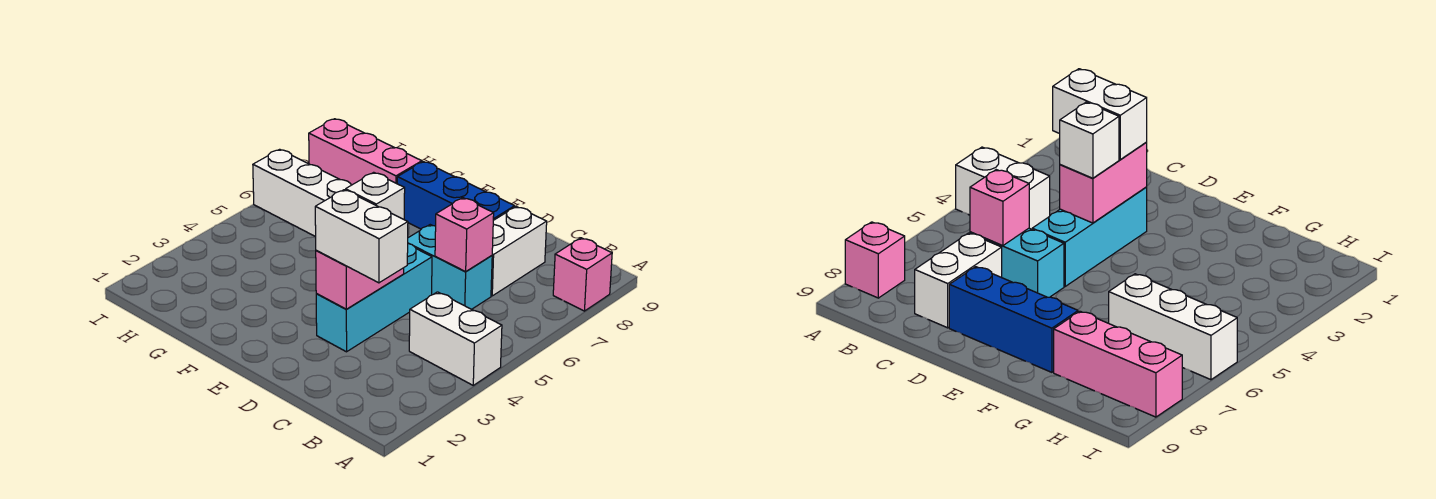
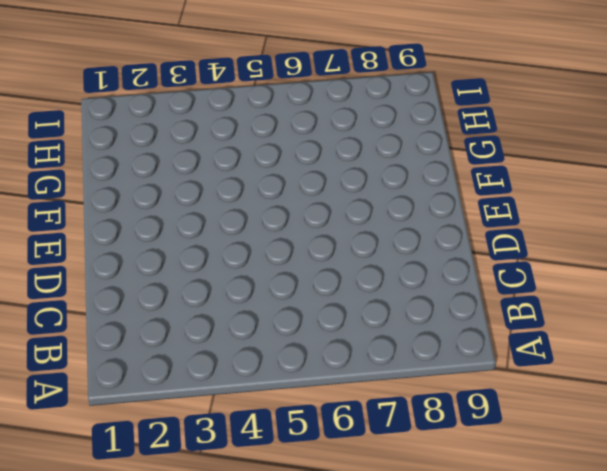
none -> white 1x2 brick [409,292,502,385]
none -> pink 1x1 brick [553,238,612,311]
none -> cyan 1x2 brick [408,225,492,309]

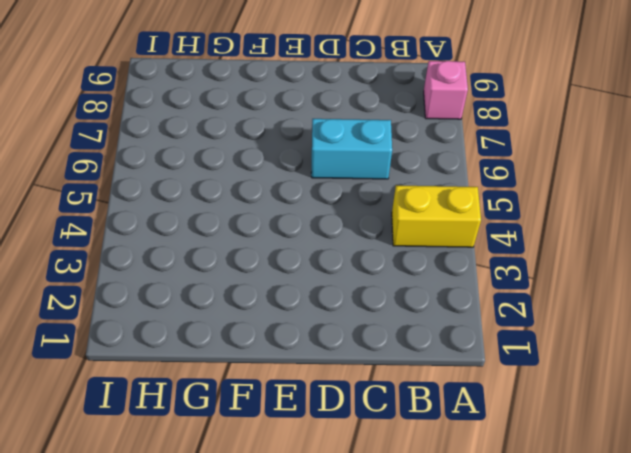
yellow 1x2 brick [392,185,481,247] -> white 1x2 brick [409,292,502,385]
none -> white 1x2 brick [491,207,547,296]
none -> cyan 1x3 brick [316,243,432,352]
none -> blue 1x3 brick [397,162,515,229]

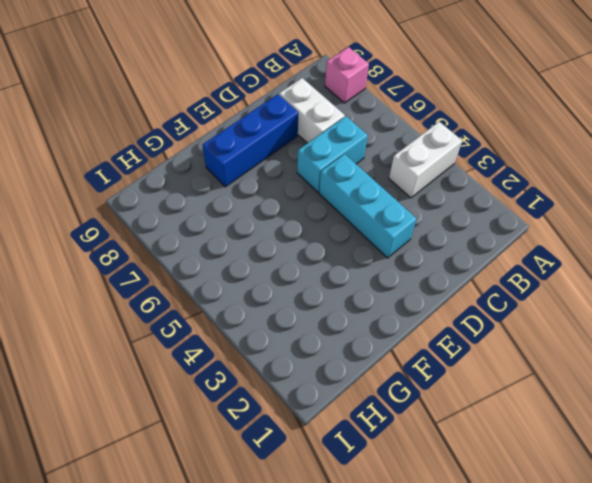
none -> white 1x3 brick [253,149,351,237]
none -> pink 1x3 brick [309,119,422,185]
none -> pink 1x1 brick [435,198,494,272]

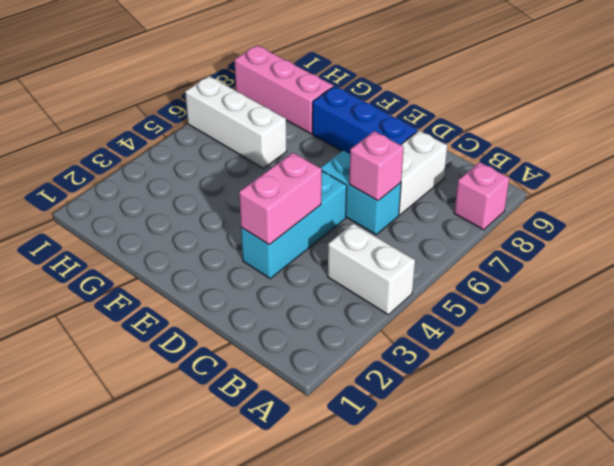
none -> white 1x2 brick [315,190,408,283]
none -> white 1x1 brick [346,172,405,219]

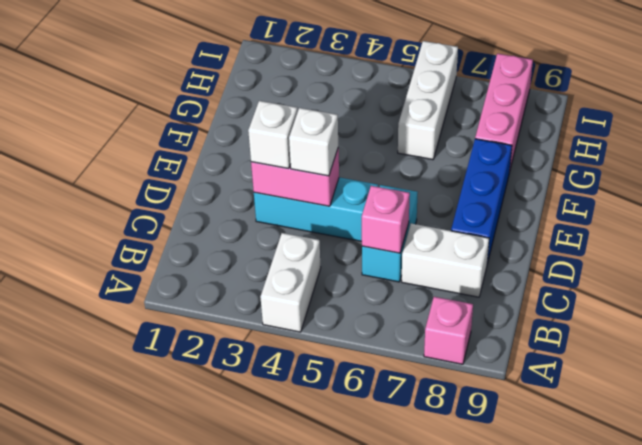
white 1x1 brick [248,101,297,169] -> white 1x2 brick [315,190,408,283]

